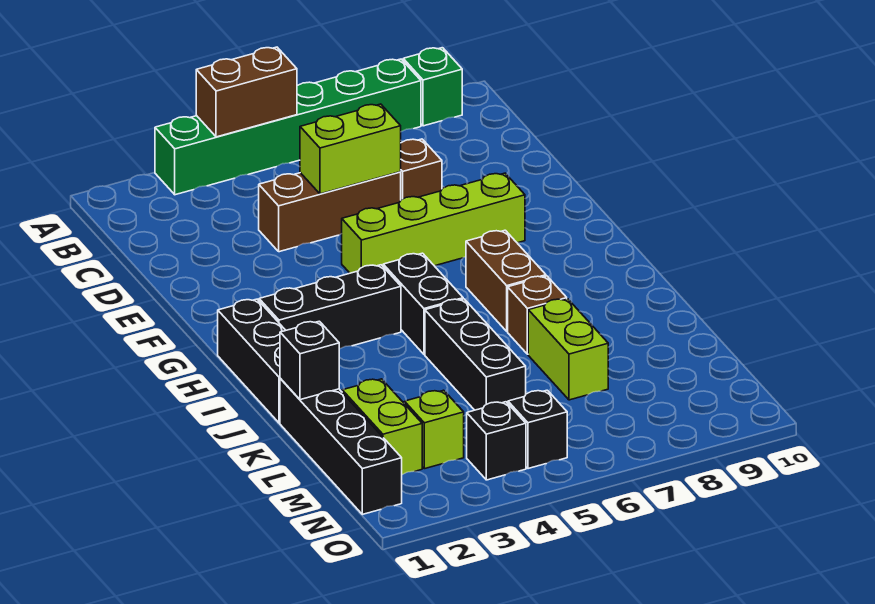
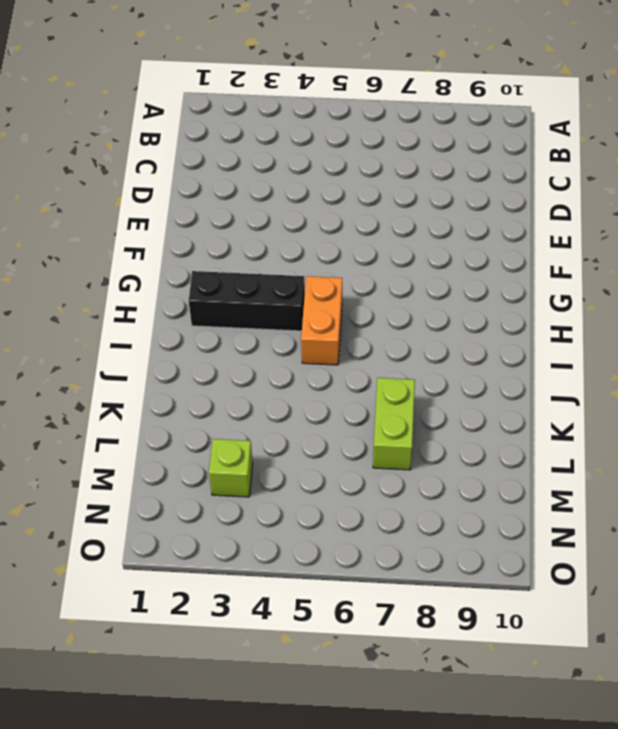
orange 1x2 brick [301,276,342,365] -> black 1x2 brick [383,253,463,354]
none -> green 1x6 brick [155,59,421,195]
none -> green 1x1 brick [403,48,462,126]
none -> brown 1x3 brick [259,172,401,252]

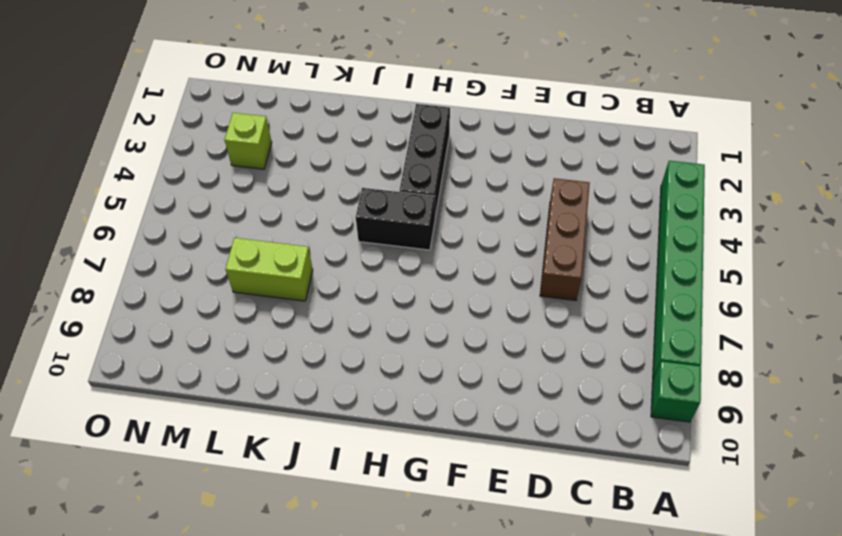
none -> brown 1x1 brick [401,139,442,200]
none -> lime 1x4 brick [342,173,525,273]
none -> black 1x3 brick [218,299,286,423]

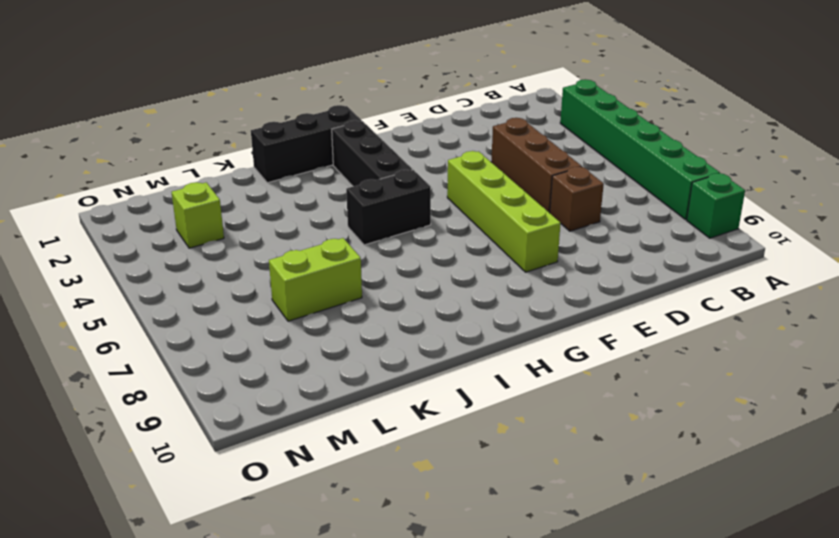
none -> brown 1x2 brick [466,230,546,331]
none -> black 1x3 brick [425,299,526,410]
none -> brown 1x1 brick [508,276,567,354]

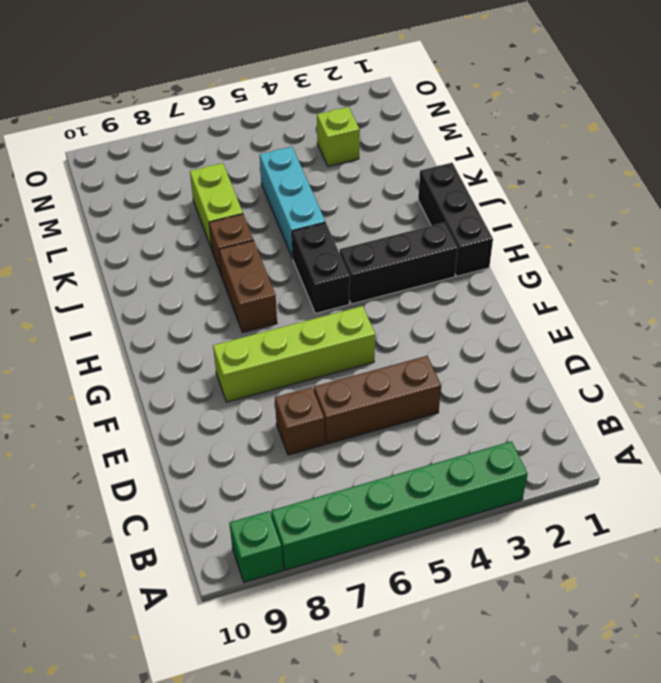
cyan 1x3 brick [260,147,325,259] -> black 1x3 brick [425,299,526,410]
none -> black 1x4 brick [280,378,402,514]
none -> lime 1x2 brick [342,379,422,475]
none -> black 1x1 brick [467,402,526,480]

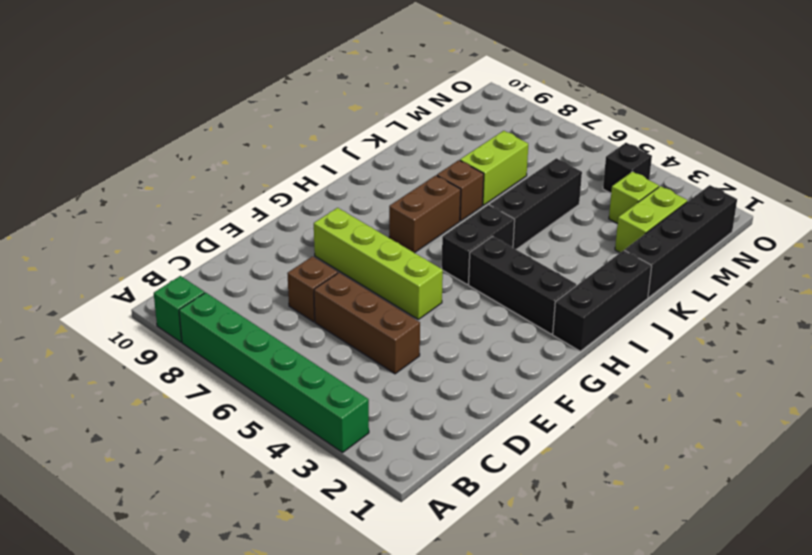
none -> black 1x1 brick [508,390,567,469]
none -> brown 1x2 brick [196,47,297,137]
none -> lime 1x2 brick [300,104,401,194]

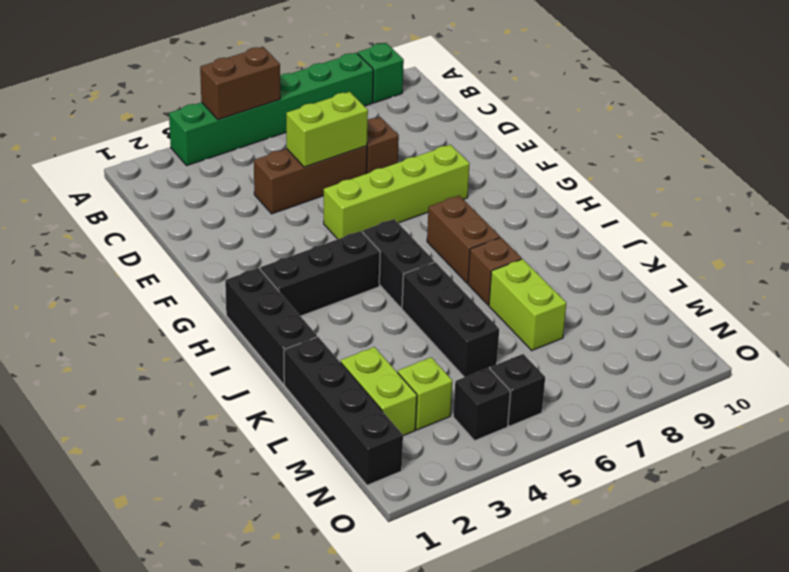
none -> black 1x1 brick [280,321,339,400]

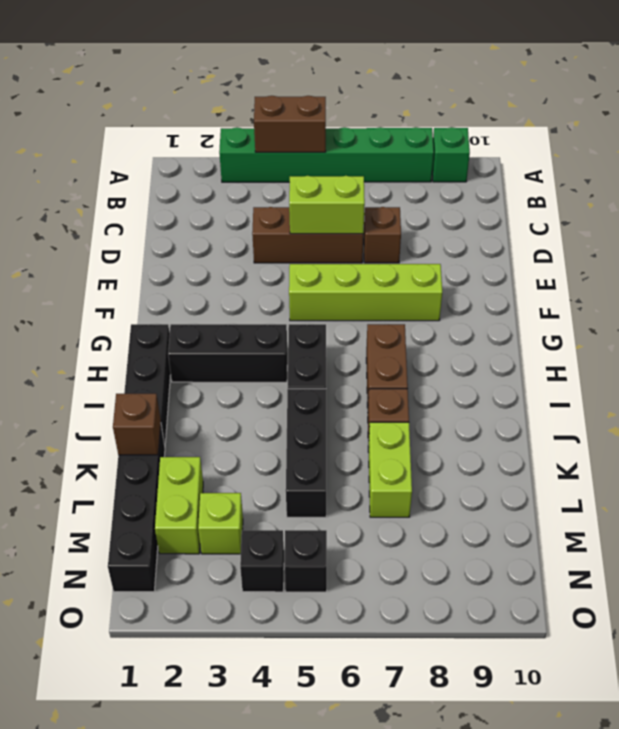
brown 1x1 brick [113,394,161,455] -> black 1x1 brick [280,321,339,400]

